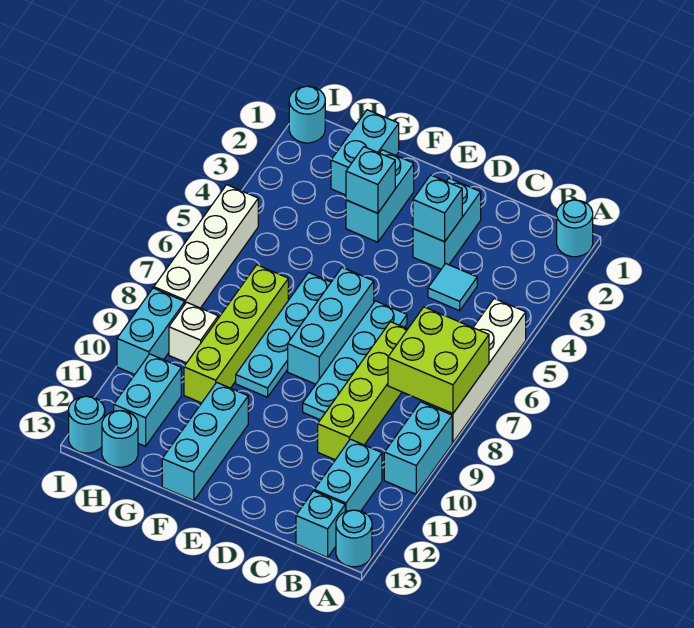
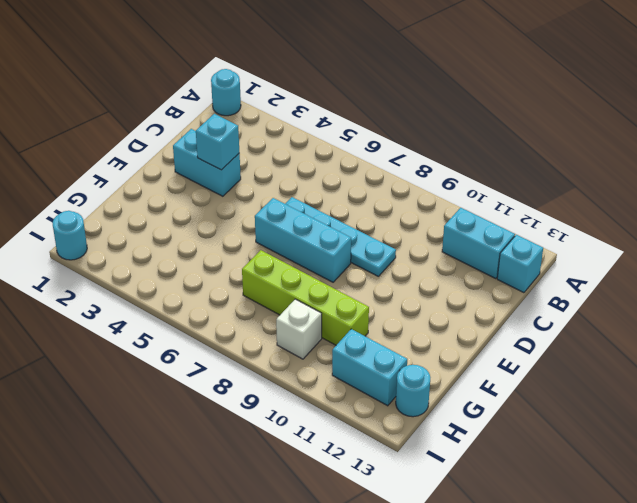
none -> white 1x4 brick [421,299,526,442]
none -> cyan 1x2 brick [384,402,452,494]
none -> cyan 1x1 round brick [336,510,372,567]

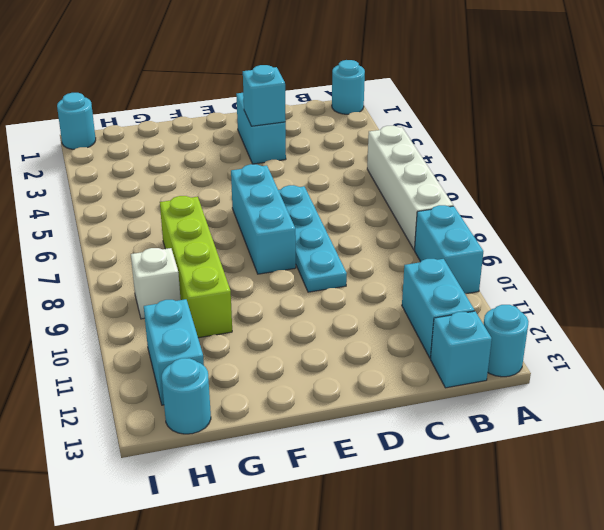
none -> cyan 1x1 tile [428,264,477,311]
none -> lime 1x4 brick [318,322,408,460]
none -> cyan 1x2 brick [346,150,414,242]

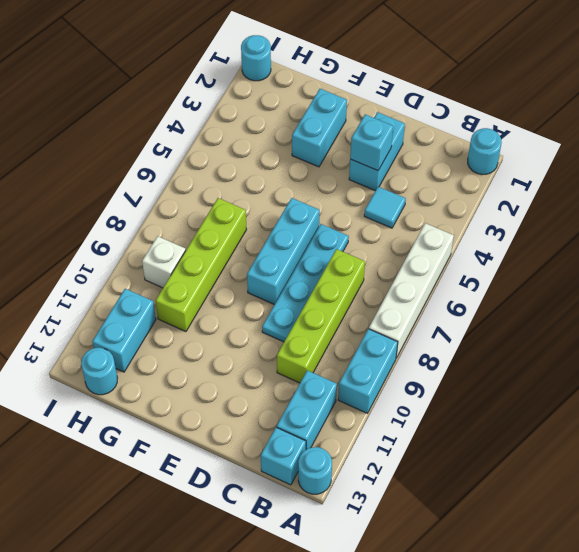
none -> cyan 1x4 plate [236,273,331,397]
none -> cyan 1x3 brick [162,382,248,501]
none -> cyan 1x2 brick [331,110,399,195]

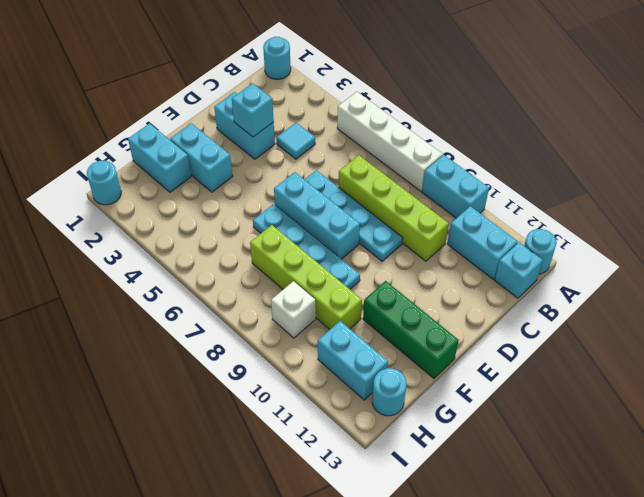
green 1x3 brick [363,281,459,378] -> cyan 1x3 brick [162,382,248,501]
none -> white 1x4 brick [154,185,258,308]
none -> cyan 1x2 brick [117,288,185,375]
none -> cyan 1x1 round brick [69,396,105,453]

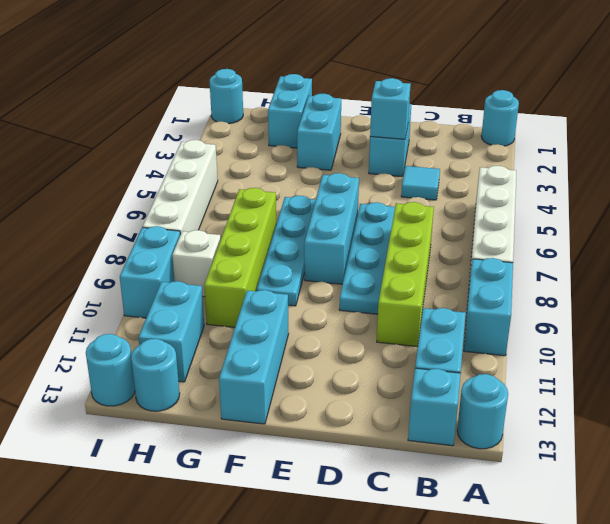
none -> lime 2x2 brick [388,307,489,414]
none -> cyan 1x1 brick [346,147,395,213]

